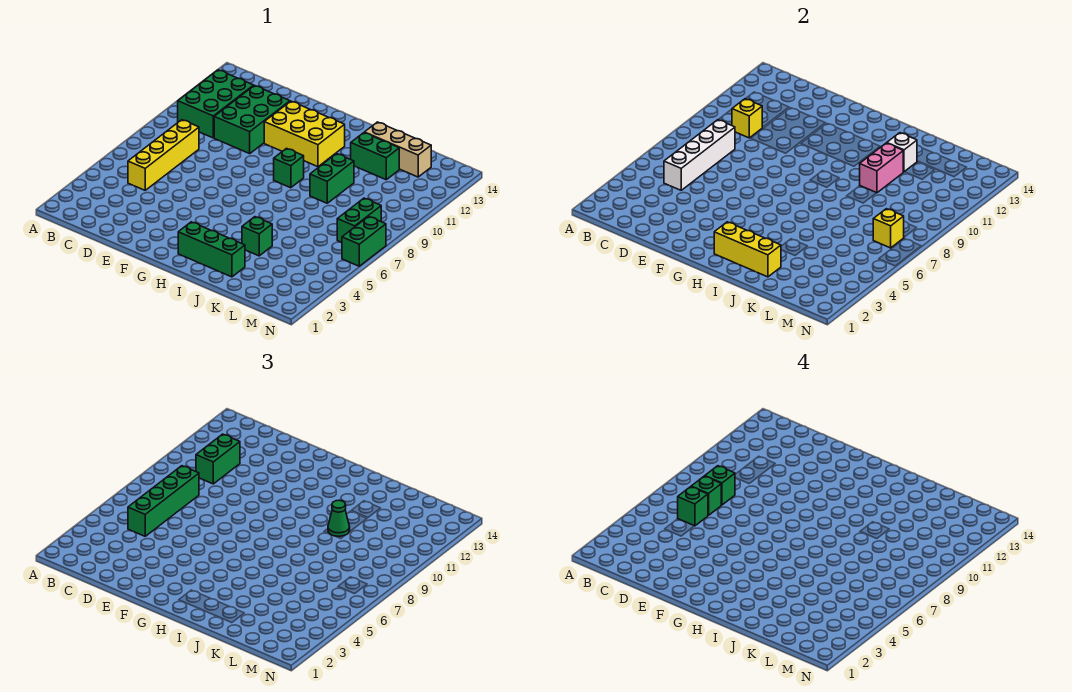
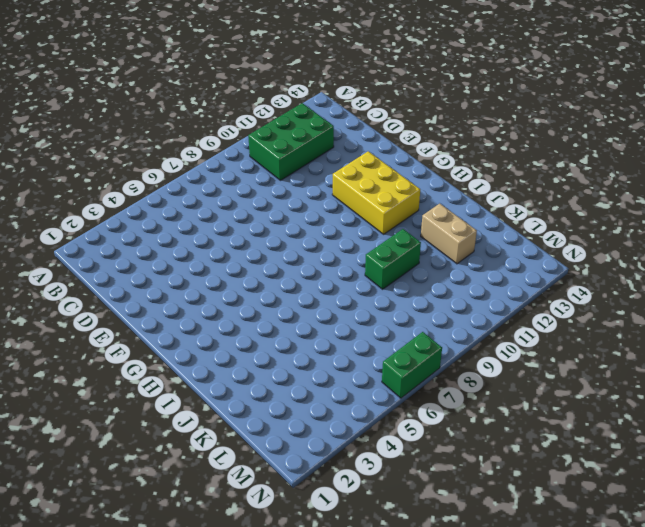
tan 1x2 brick [421,204,477,264] -> green 1x2 brick [351,133,399,180]
none -> yellow 1x4 brick [128,120,199,190]
none -> green 2x3 brick [214,86,290,154]
none -> green 1x3 brick [178,222,245,277]

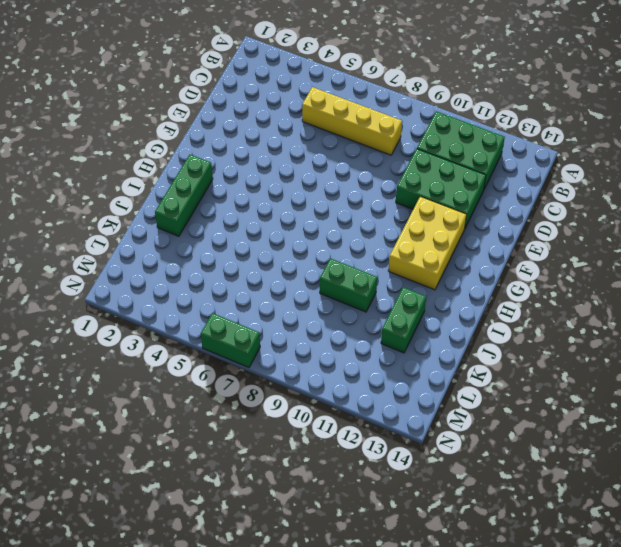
none -> green 1x1 brick [274,148,304,188]
none -> green 1x1 brick [242,217,272,256]
none -> tan 1x3 brick [364,122,431,177]

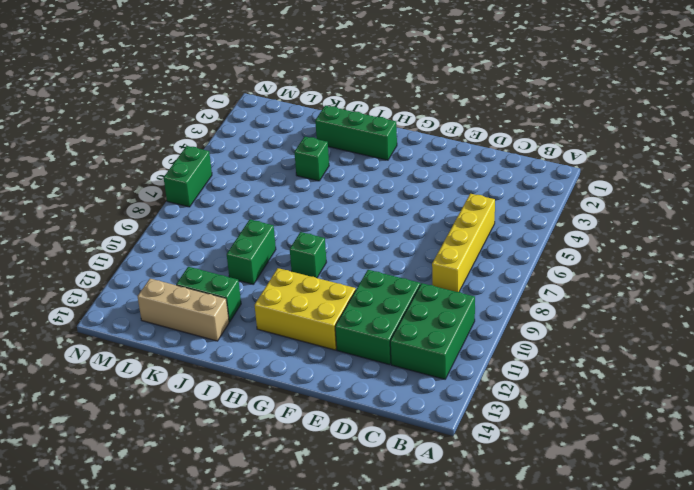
none -> green 1x2 brick [337,198,381,243]
none -> white 1x4 brick [664,120,735,190]
none -> yellow 1x1 brick [732,99,762,138]

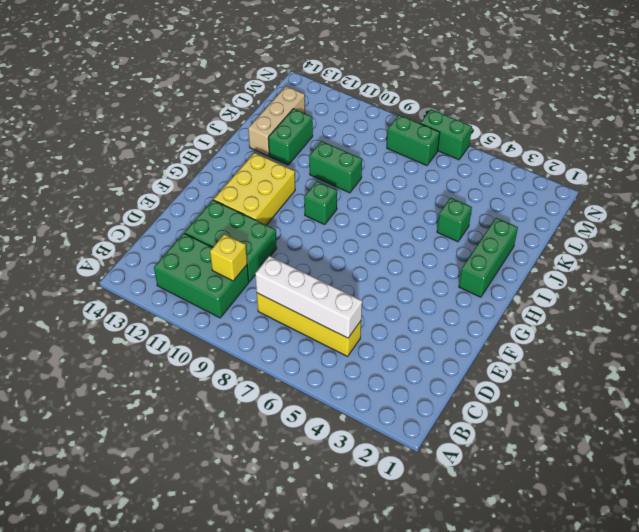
none -> yellow 1x3 brick [714,222,781,277]
none -> pink 1x2 brick [860,143,903,193]
none -> white 1x1 brick [887,133,917,172]

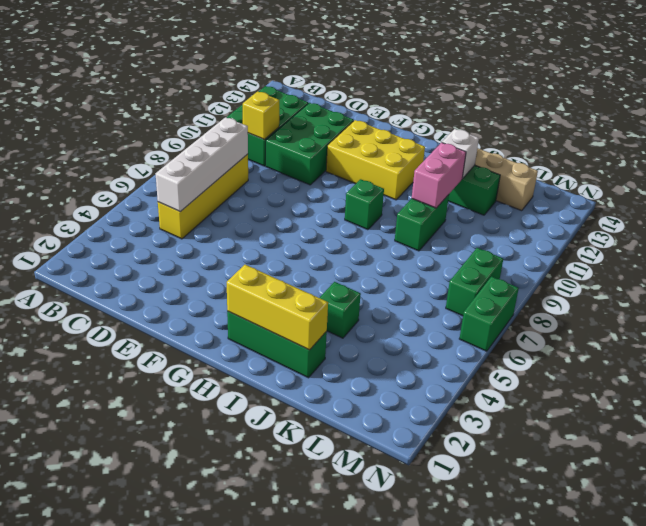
none -> yellow 1x1 brick [873,209,904,248]
none -> green 1x4 brick [128,466,199,536]
none -> green 1x2 brick [196,434,240,484]

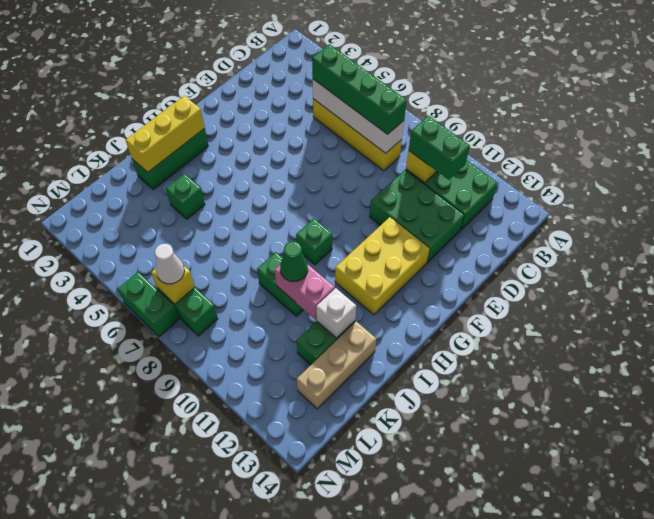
white 1x1 cone [155,244,184,284] -> none
none -> green 1x1 brick [678,487,708,526]
none -> green 1x1 brick [691,476,721,515]
none -> green 1x1 brick [705,466,735,505]

